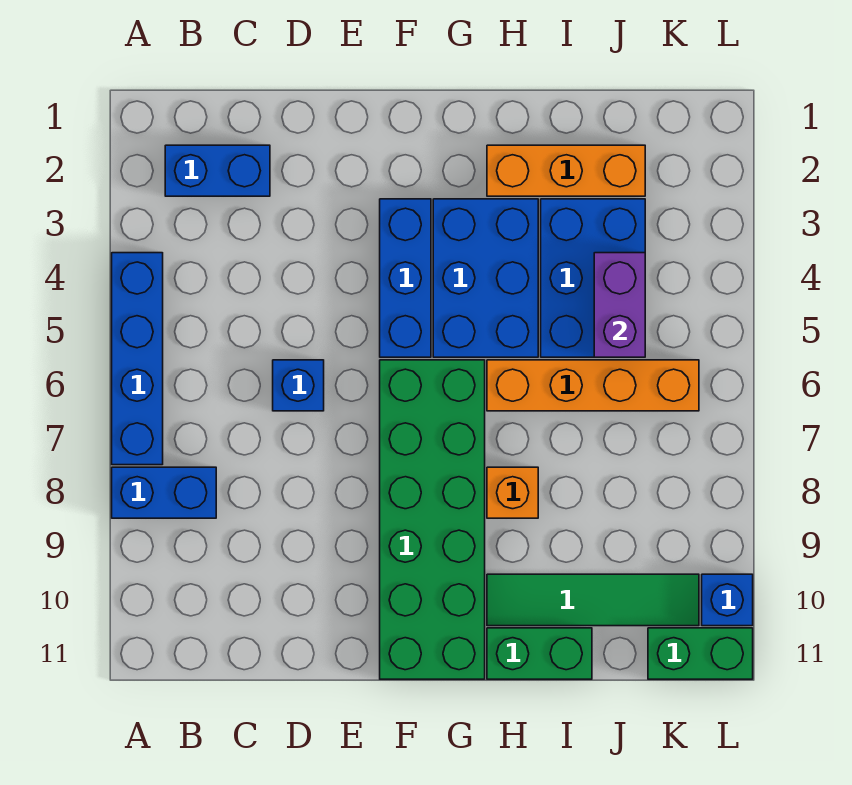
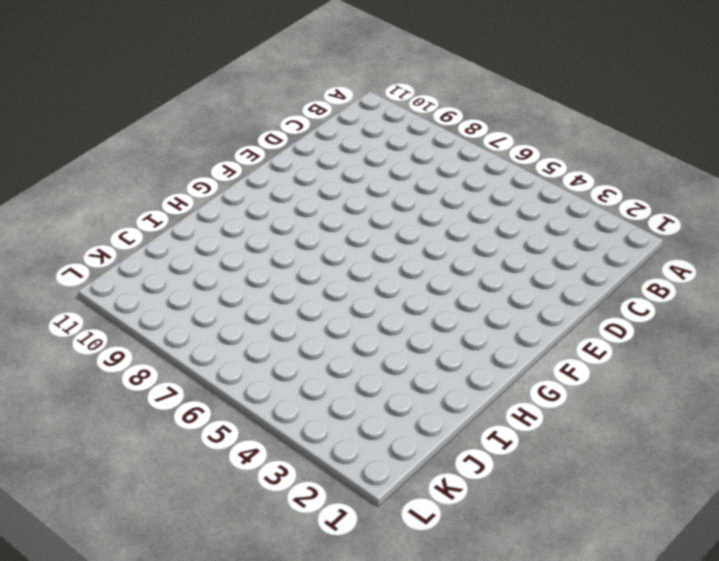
none -> blue 1x4 brick [112,253,163,465]
none -> blue 1x2 brick [112,467,216,518]
none -> blue 1x2 brick [165,145,270,196]

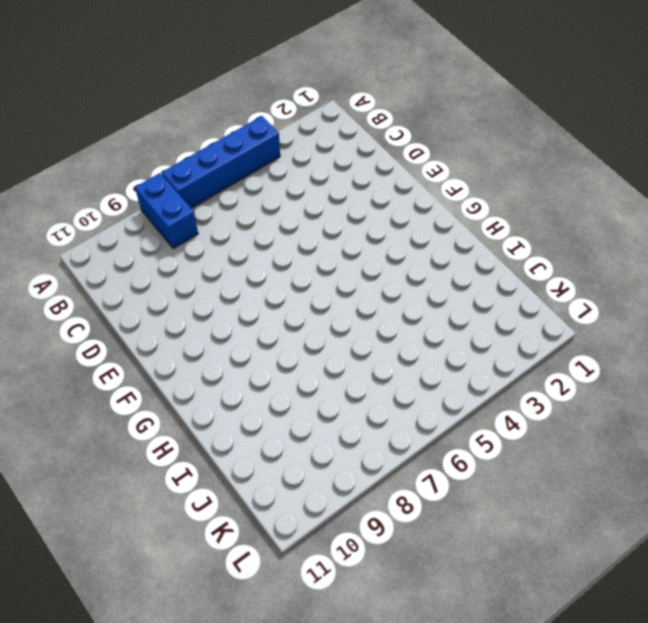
none -> blue 1x2 brick [165,145,270,196]
none -> blue 1x1 brick [273,360,324,411]
none -> blue 1x3 brick [380,199,431,357]

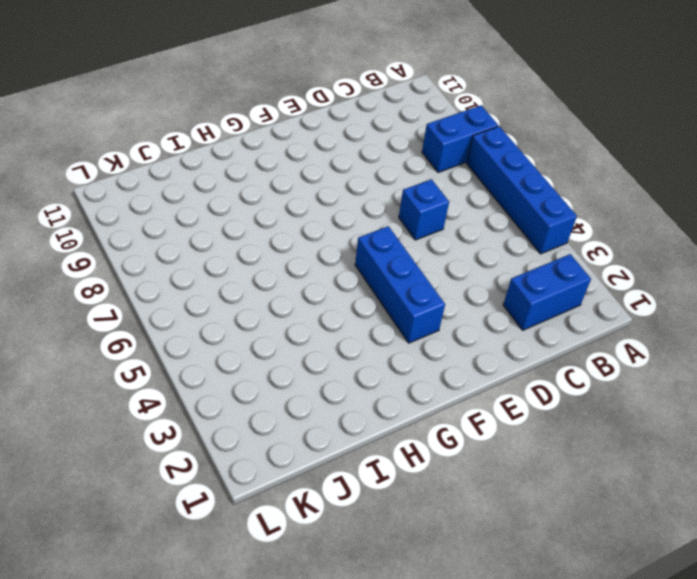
none -> green 2x6 brick [380,360,485,679]
none -> blue 2x3 brick [433,199,538,357]
none -> orange 1x3 brick [487,145,645,196]

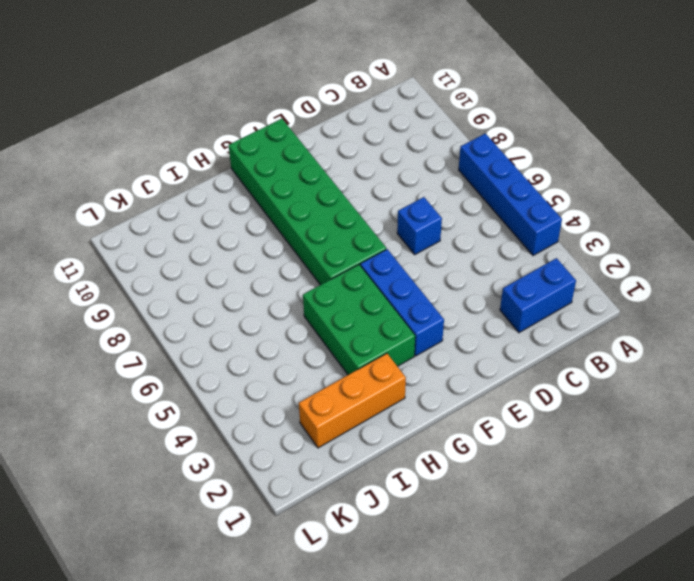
green 2x3 brick [303,265,415,375] -> blue 2x3 brick [433,199,538,357]
none -> blue 1x2 brick [112,467,216,518]
none -> orange 1x4 brick [487,360,699,411]
none -> orange 1x1 brick [487,467,538,518]

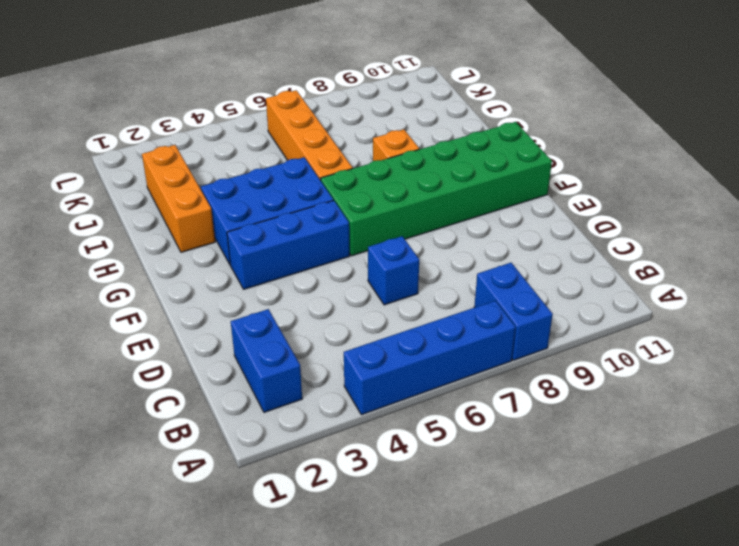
none -> green 1x4 tile [487,574,699,626]
none -> green 1x2 brick [487,628,592,679]
none -> blue 2x3 brick [541,199,645,357]

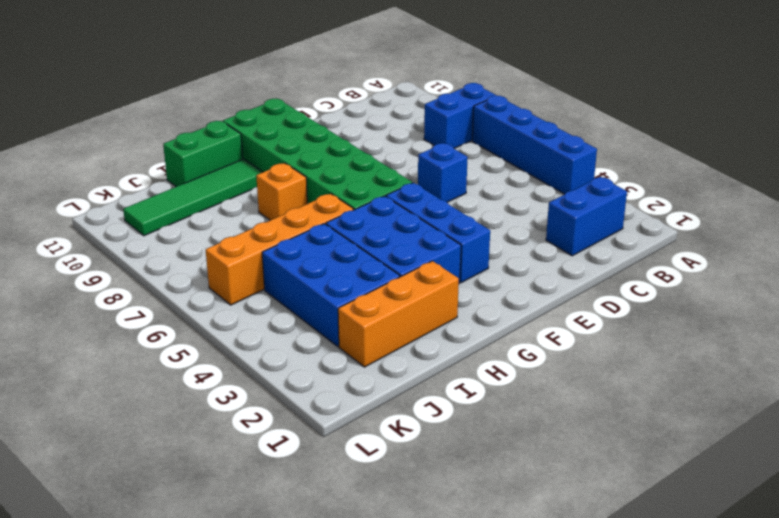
none -> green 1x2 brick [648,628,753,679]
none -> blue 1x1 brick [702,574,753,626]
none -> purple 1x2 brick [594,253,645,357]

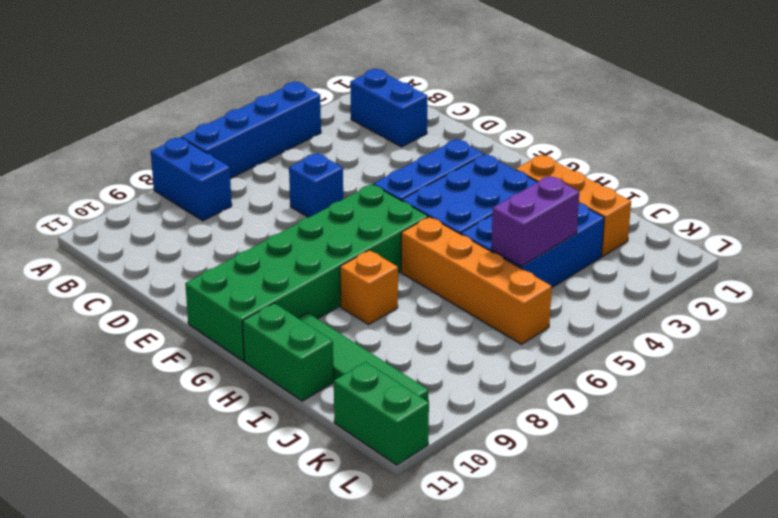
none -> blue 1x1 brick [702,574,753,626]

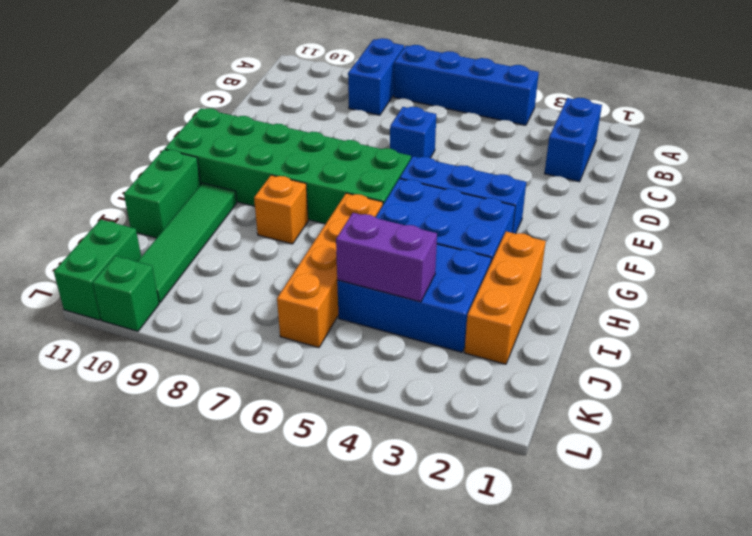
green 1x1 brick [93,256,159,331] -> blue 1x1 brick [702,574,753,626]

